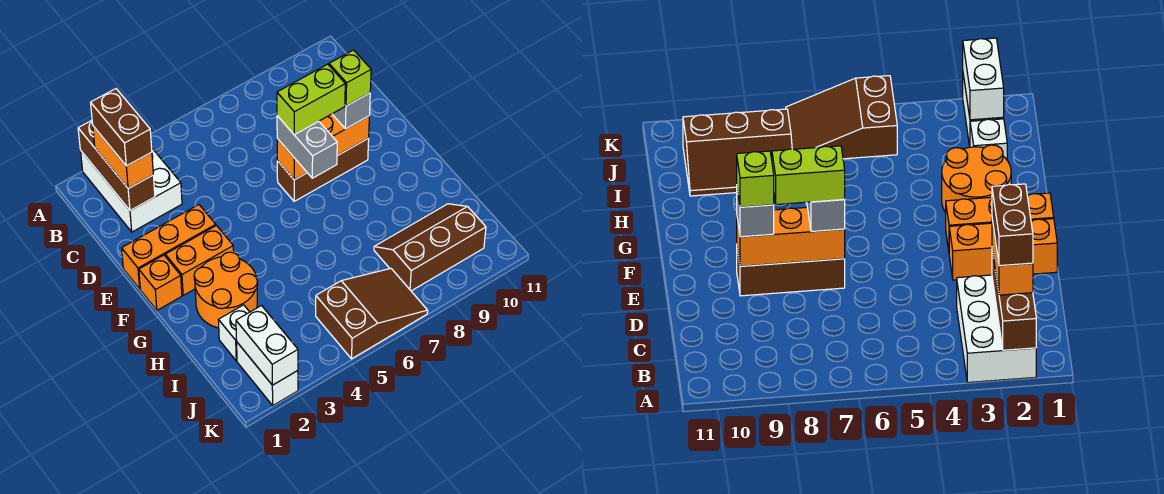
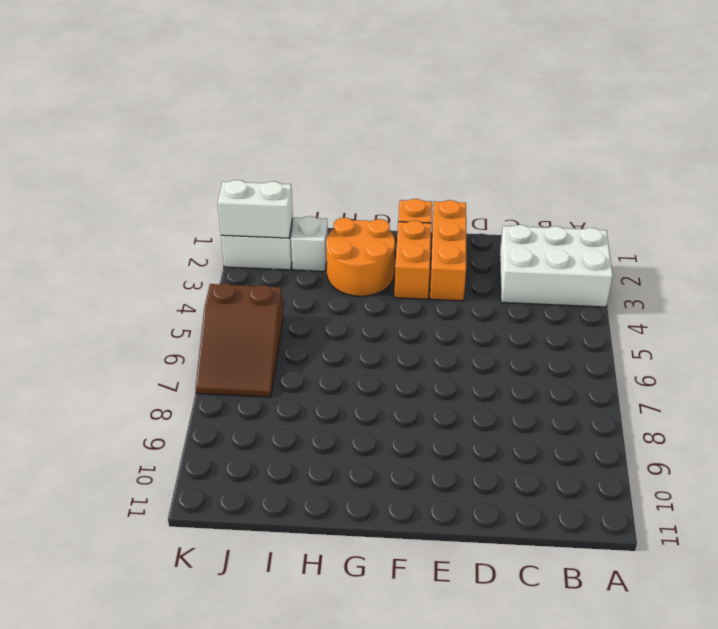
none -> brown 1x3 brick [277,138,369,201]
none -> brown 2x3 slope [374,204,486,291]
none -> brown 1x3 brick [78,121,155,211]

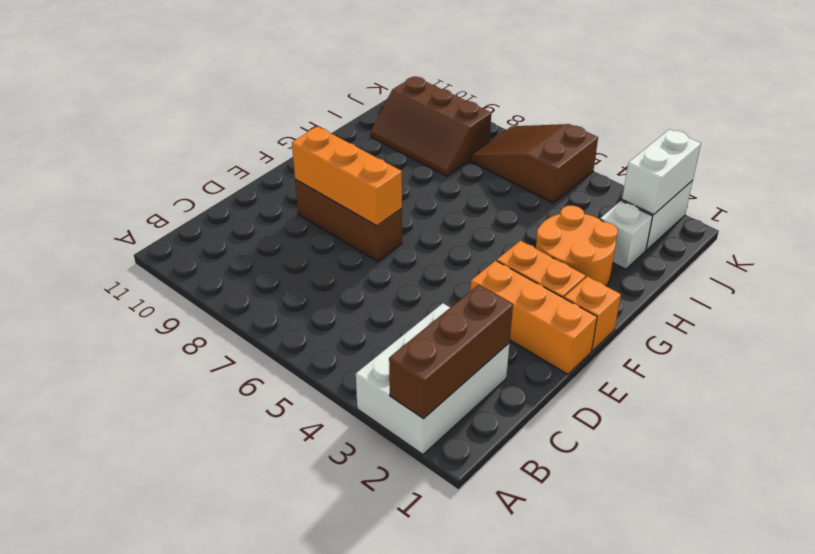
none -> orange 1x2 brick [93,126,153,189]
none -> grey 1x2 brick [277,116,337,178]
none -> grey 1x1 brick [333,93,370,129]

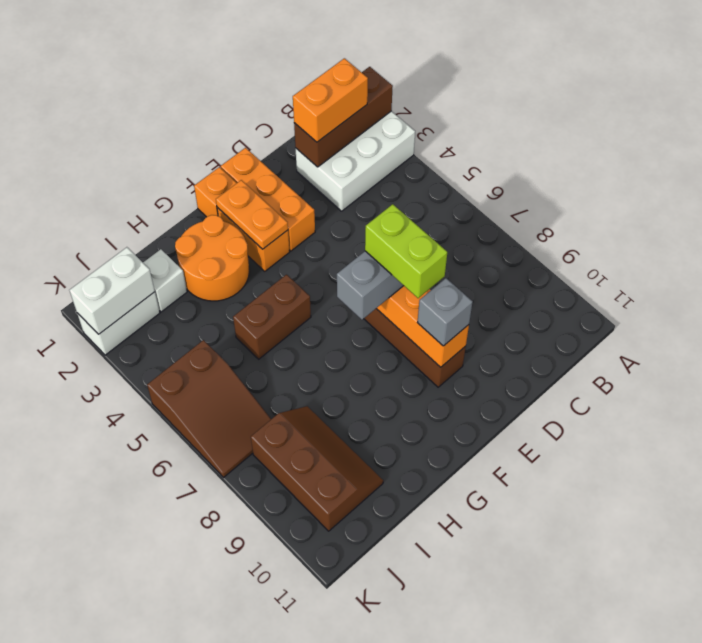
orange 1x2 plate [216,180,288,249] -> none
brown 1x2 brick [233,275,311,359] -> brown 1x2 brick moved to [91,89,152,166]
none -> lime 1x1 brick [329,50,371,106]

